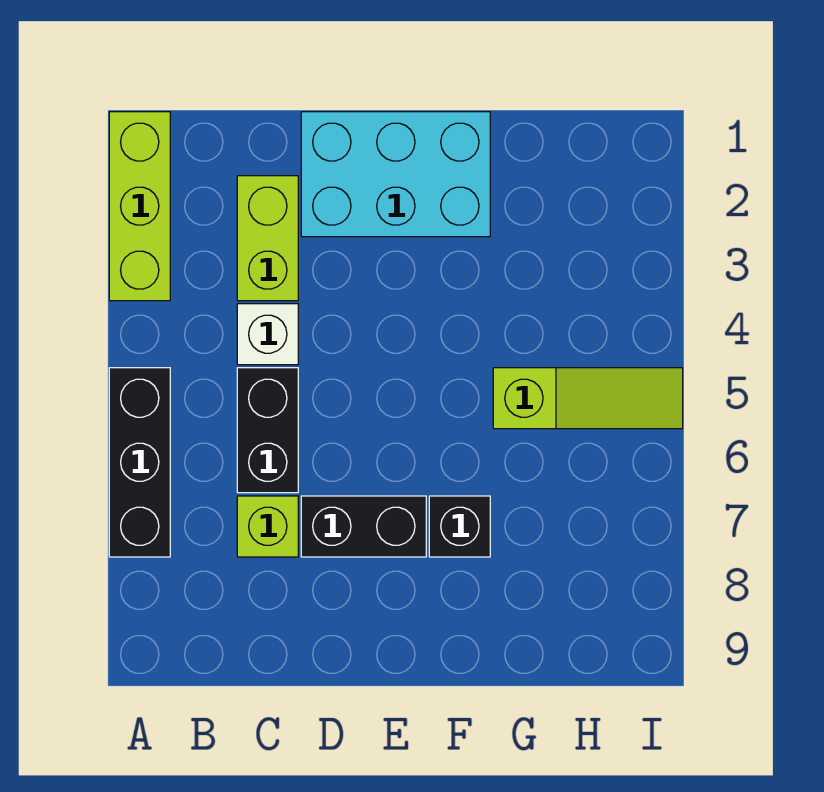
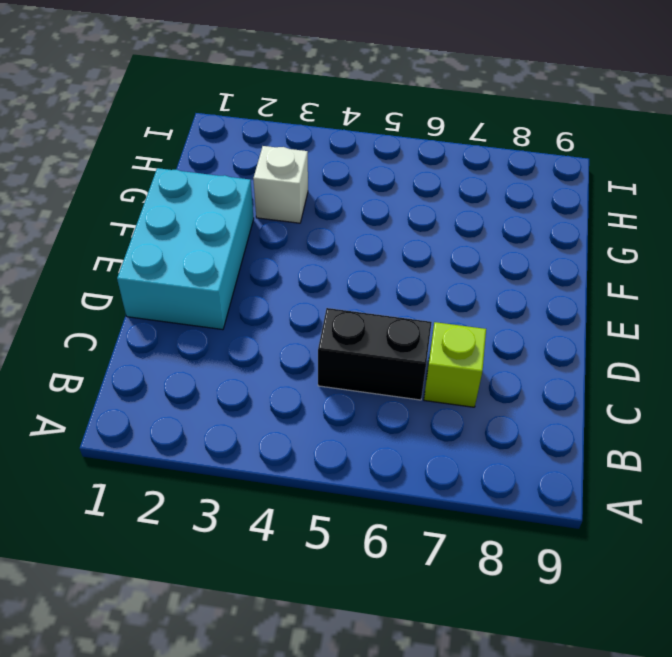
white 1x1 brick [253,146,308,223] -> white 1x1 brick moved to [237,304,298,365]
none -> lime 1x3 brick [109,112,170,301]
none -> black 1x3 brick [109,368,170,557]

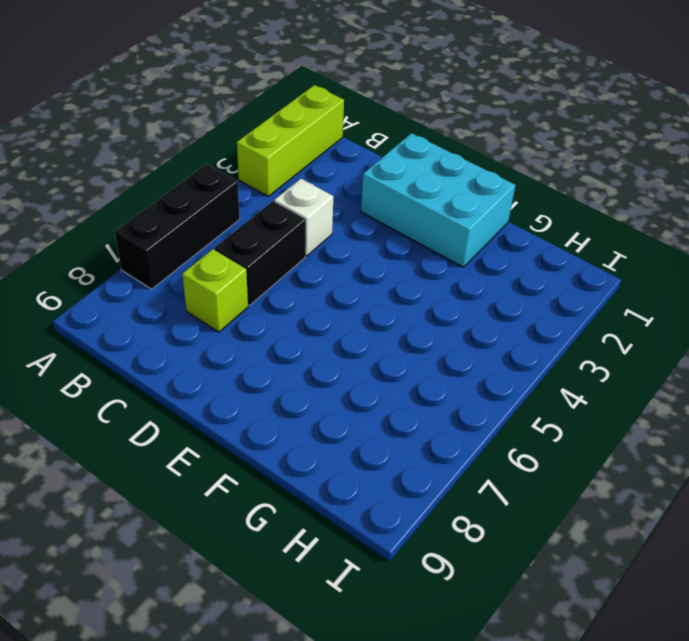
none -> lime 1x2 brick [237,176,298,301]
none -> black 1x2 brick [301,496,426,557]

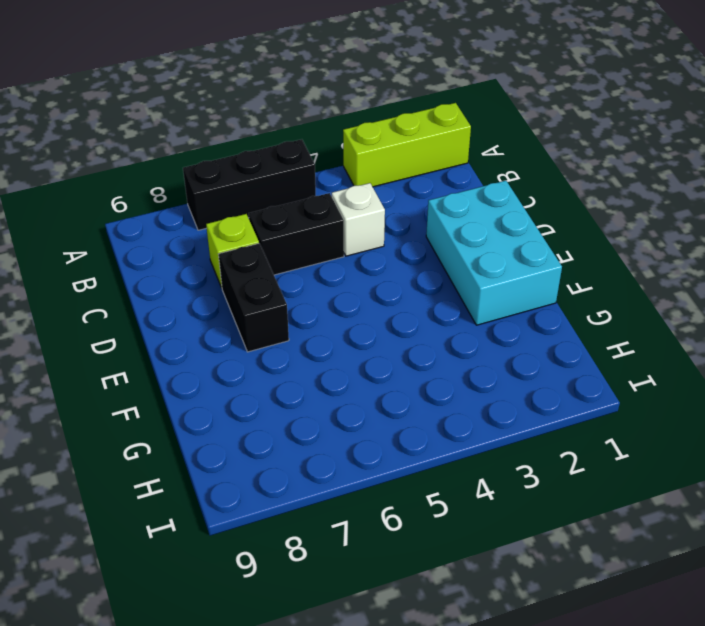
none -> lime 1x2 brick [237,176,298,301]
none -> black 1x1 brick [429,496,490,557]

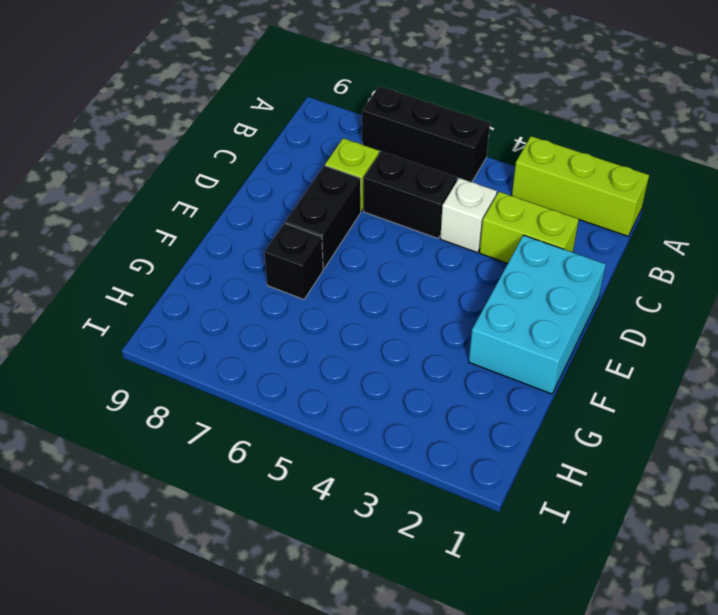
none -> lime 1x3 slope [493,368,683,429]

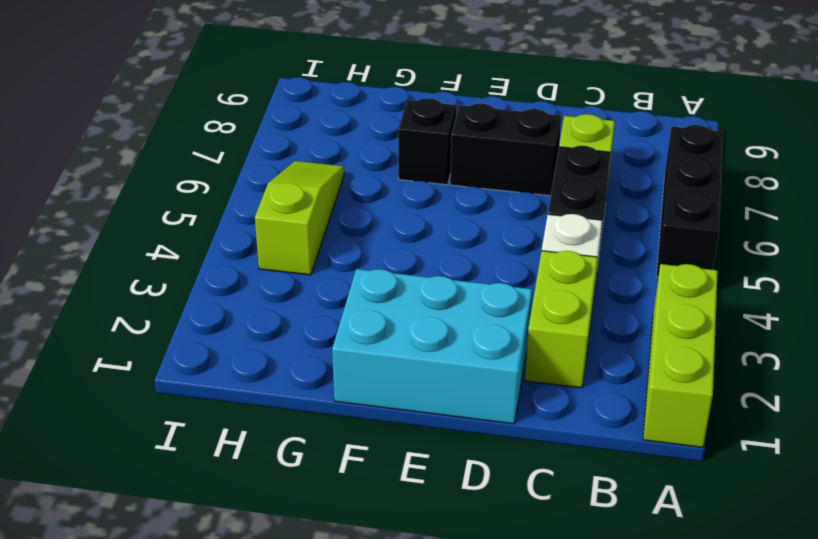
lime 1x3 slope [255,161,344,275] -> lime 1x3 slope turned to [493,368,683,429]

